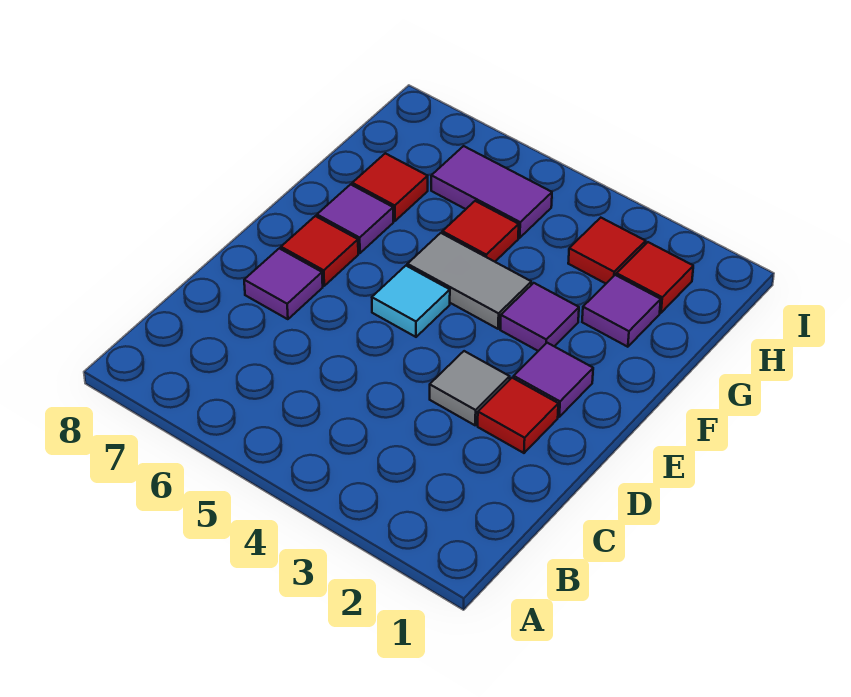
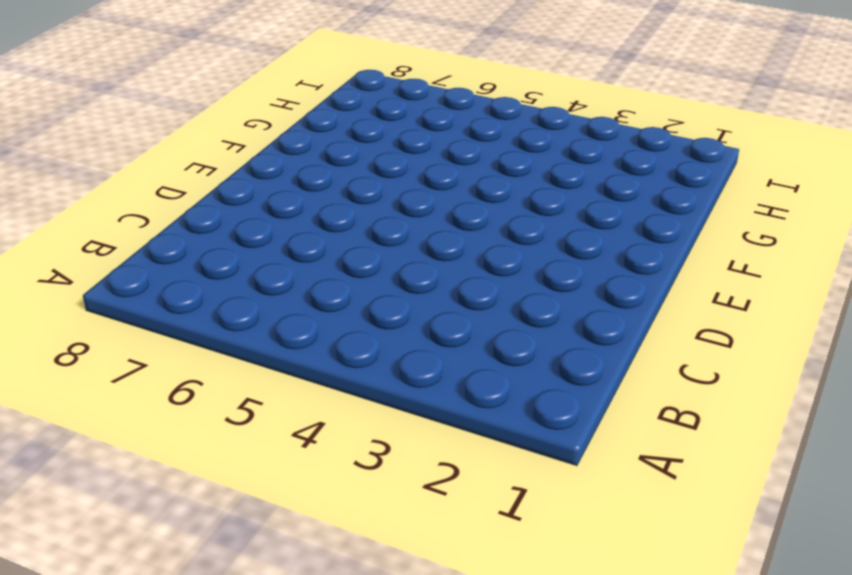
none -> red 1x1 tile [478,378,558,453]
none -> grey 1x1 tile [430,351,510,425]
none -> purple 1x1 tile [244,248,323,319]

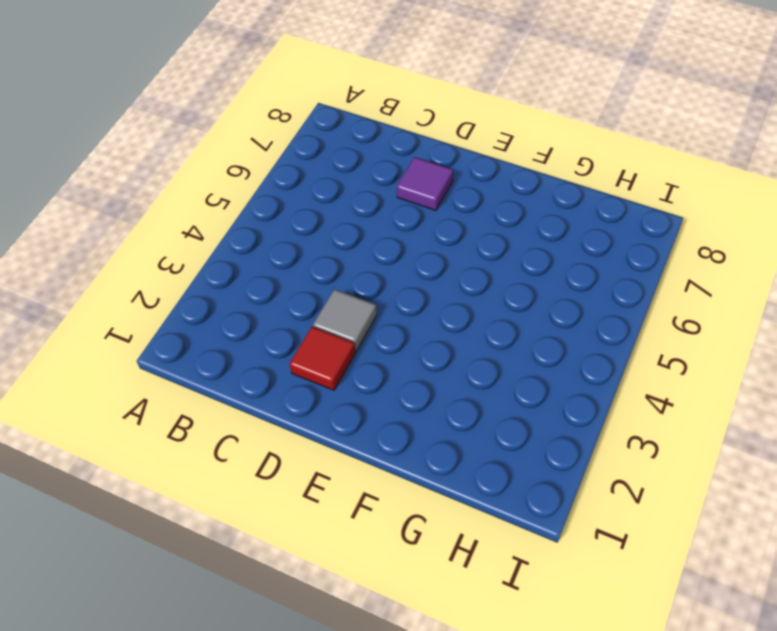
none -> purple 1x1 tile [514,343,593,417]
none -> cyan 1x1 tile [372,266,450,337]
none -> red 1x1 tile [281,216,358,286]

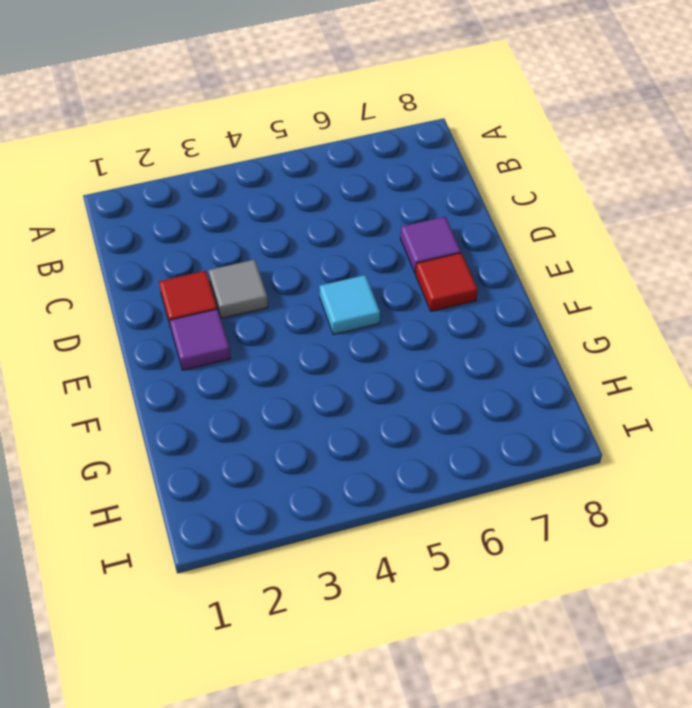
none -> purple 1x1 tile [500,283,579,351]
none -> grey 1x2 tile [407,233,531,329]
none -> purple 1x1 tile [317,184,393,253]

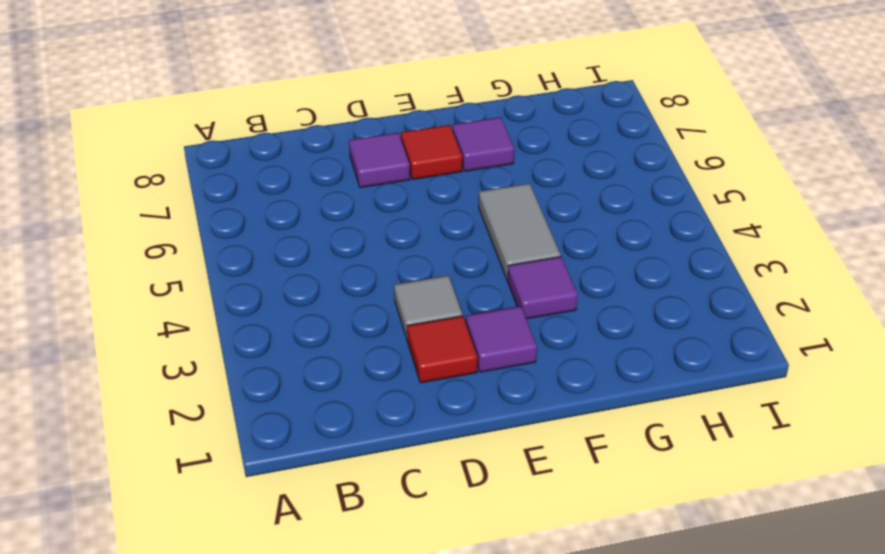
none -> cyan 1x1 tile [372,266,450,337]
none -> purple 1x1 tile [582,275,661,347]
none -> red 1x1 tile [442,201,519,262]

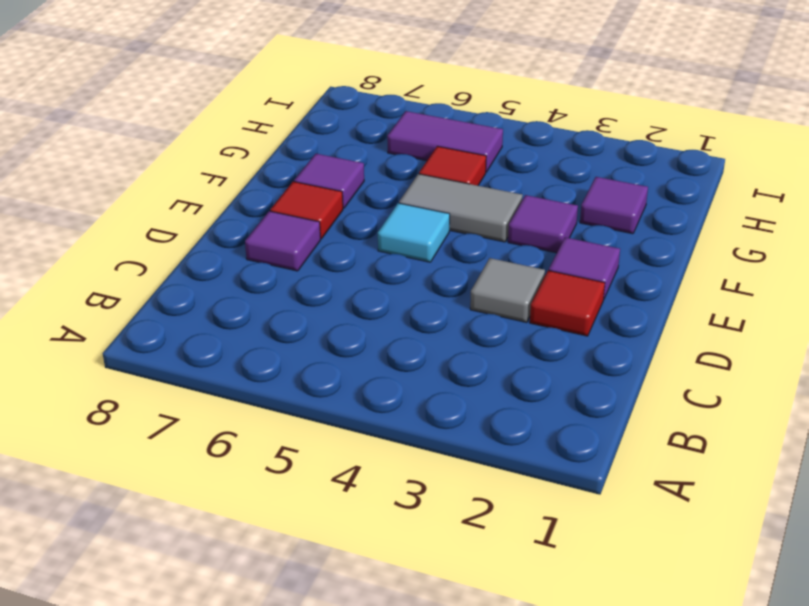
none -> red 1x1 tile [352,153,428,221]
none -> red 1x1 tile [616,242,693,313]
none -> red 1x1 tile [568,218,646,283]

